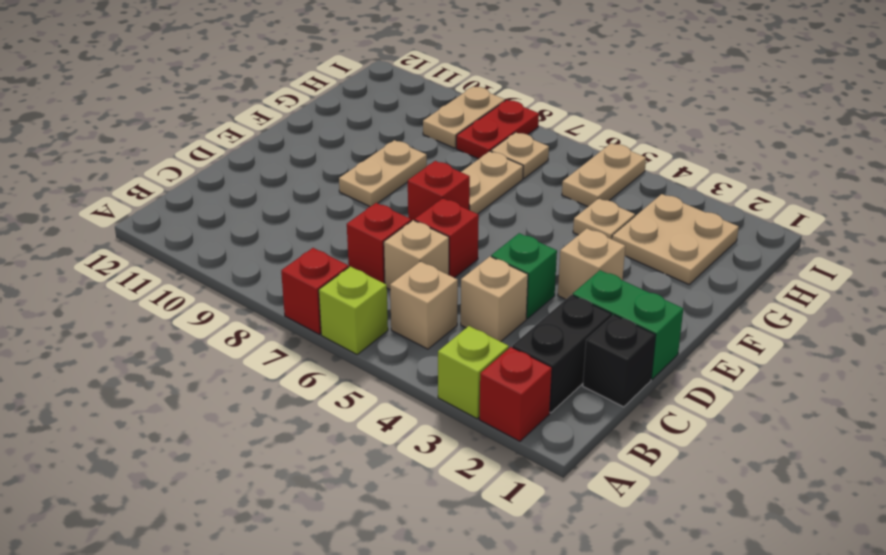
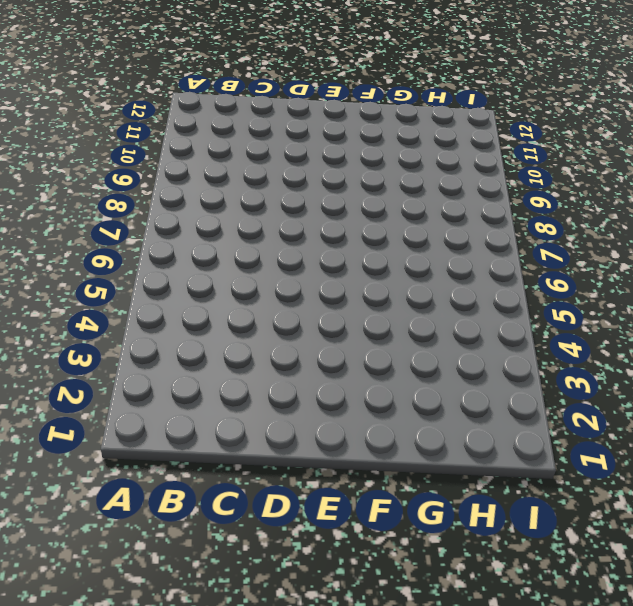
none -> red 1x1 brick [479,347,552,441]
none -> lime 1x1 brick [438,326,509,419]
none -> lime 1x1 brick [319,266,388,354]

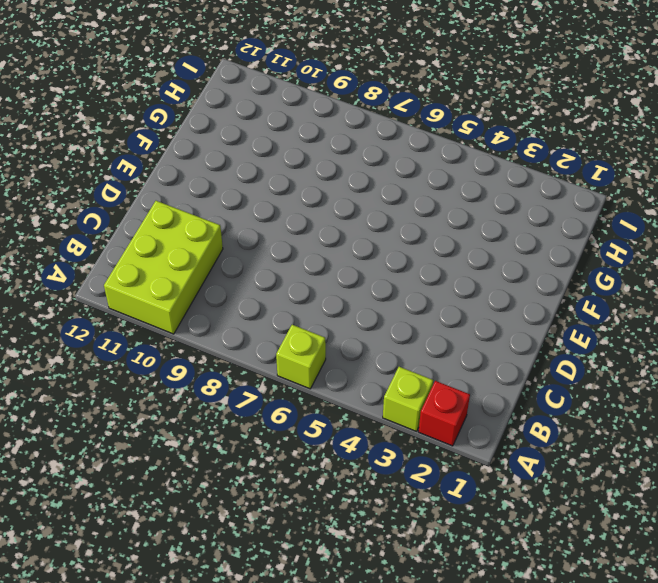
lime 2x3 brick [104,201,223,334] -> none
none -> red 1x1 brick [281,248,348,335]
none -> black 1x2 brick [512,295,612,413]
none -> tan 1x1 brick [390,261,458,349]

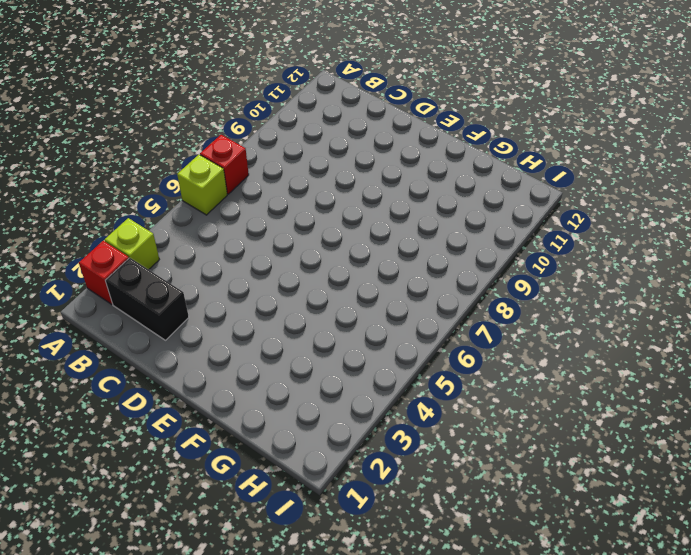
none -> tan 1x1 brick [390,261,458,349]
none -> black 1x1 brick [583,315,656,407]
none -> tan 1x1 brick [461,257,528,342]

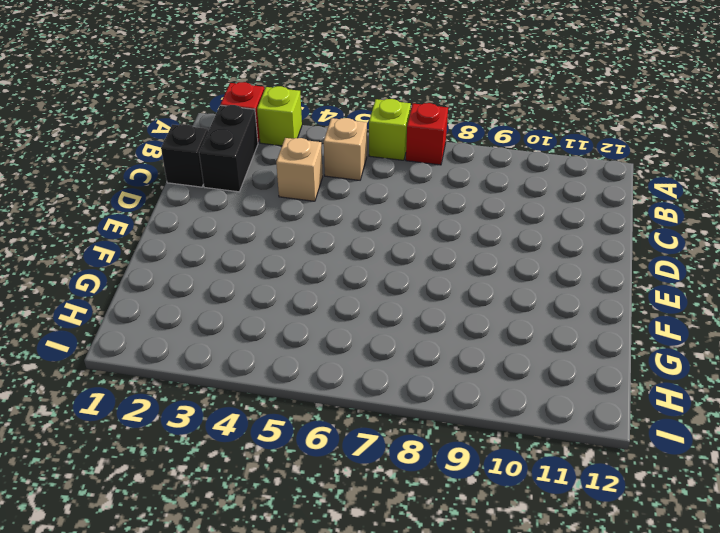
none -> tan 1x1 brick [384,220,449,289]
none -> red 1x1 brick [347,203,411,284]
none -> green 1x2 brick [573,270,683,379]

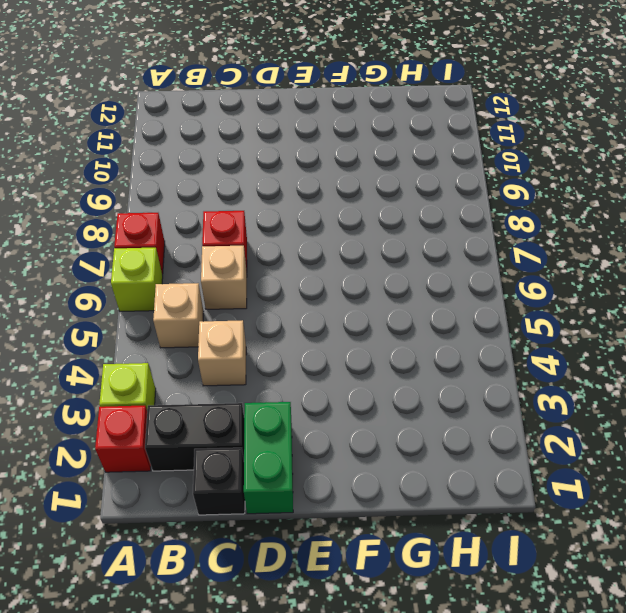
none -> green 1x1 brick [491,233,557,319]
none -> red 1x1 brick [415,198,479,278]
none -> tan 1x1 brick [558,228,625,299]

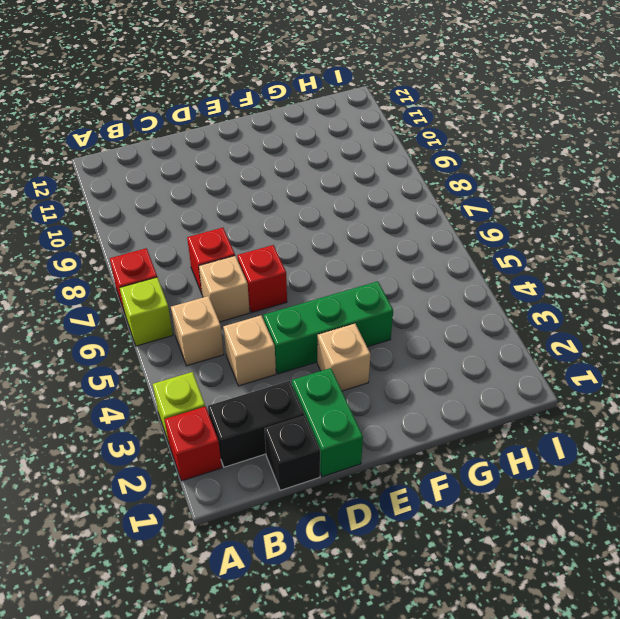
green 1x3 brick [263,281,393,374] -> green 1x1 brick [491,233,557,319]
none -> red 1x1 brick [408,161,470,221]
none -> tan 1x2 plate [339,140,427,206]
none -> tan 1x2 plate [462,151,523,214]

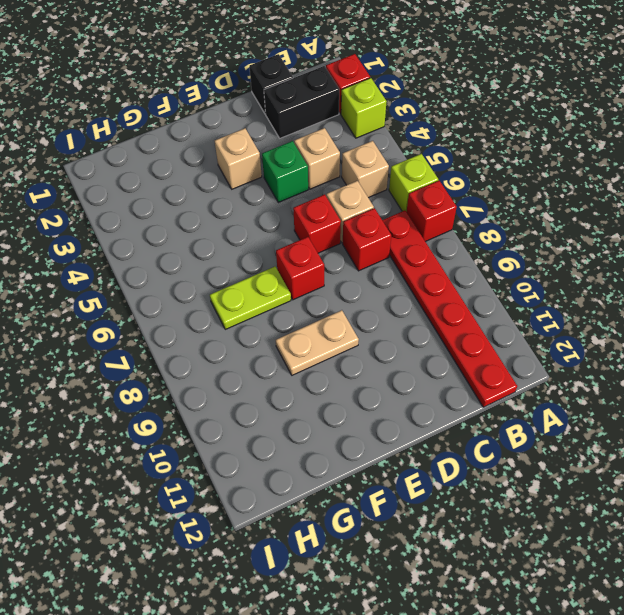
red 1x6 plate [382,210,517,407] -> none
lime 1x2 plate [210,267,291,329] -> tan 1x2 plate [462,151,523,214]
none -> green 1x2 brick [573,270,683,379]
none -> tan 2x2 plate [612,194,739,284]
none -> tan 1x1 plate [573,198,635,239]

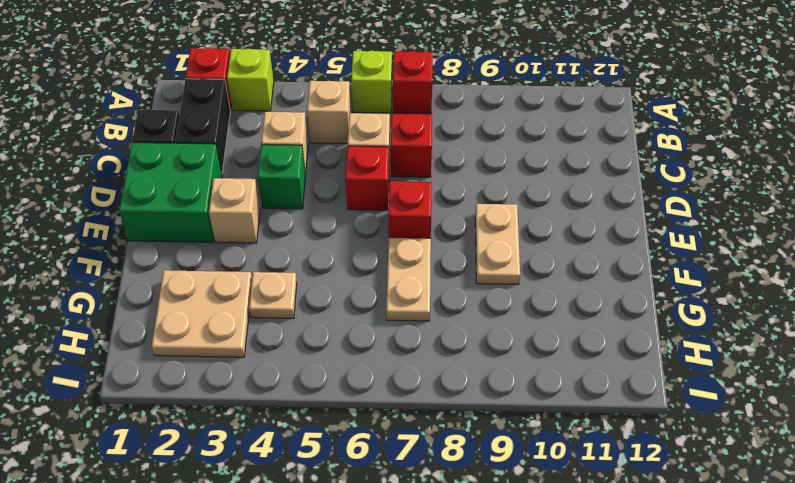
green 2x2 brick [119,142,222,242] -> green 1x2 brick [573,270,683,379]
none -> tan 1x2 plate [562,143,646,207]
none -> tan 1x1 plate [491,132,549,179]
none -> red 1x2 plate [456,100,539,159]

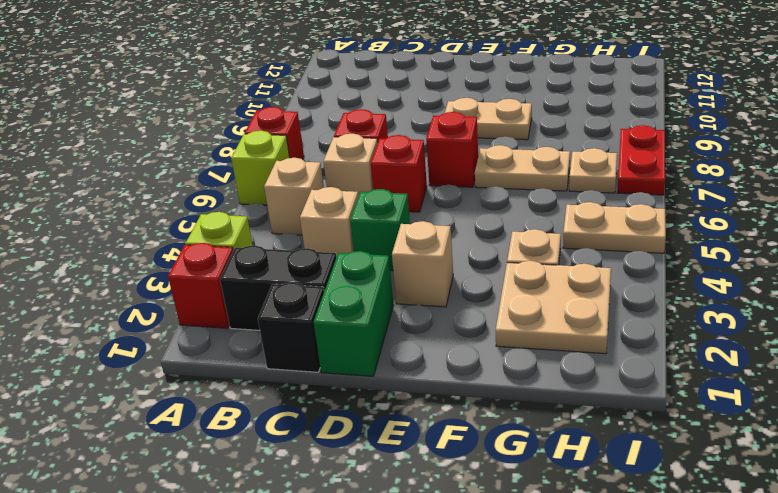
red 1x2 plate [617,125,665,195] -> red 1x2 plate turned to [456,100,539,159]
none -> tan 1x2 plate [423,86,505,148]

